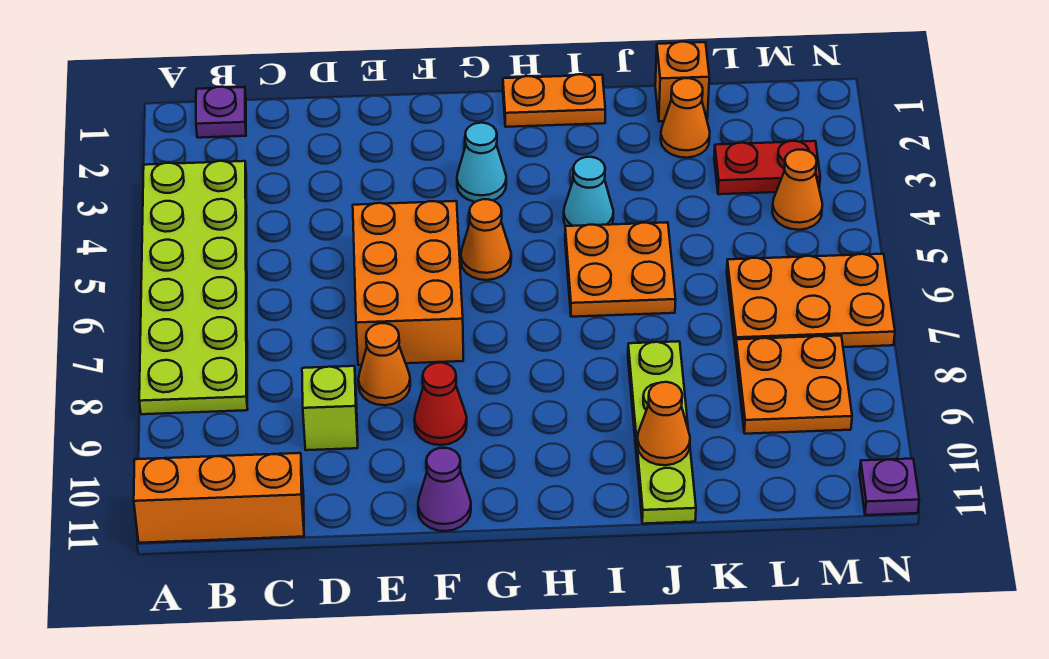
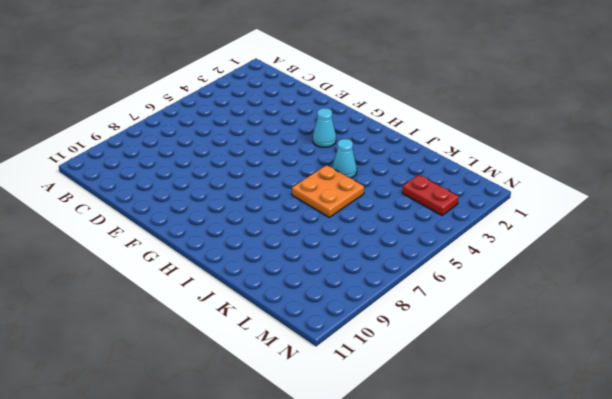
none -> lime 2x6 plate [139,161,248,414]
none -> orange 1x3 brick [134,453,304,543]
none -> purple 1x1 plate [196,87,246,138]

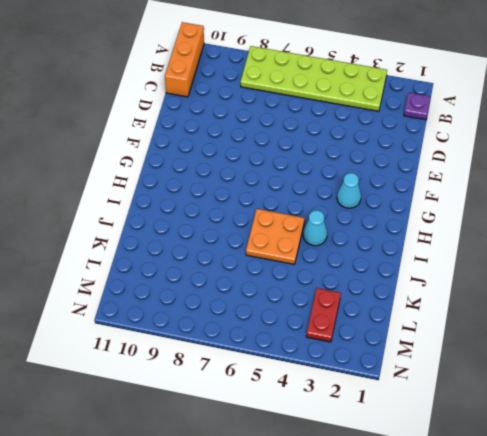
none -> lime 1x1 brick [302,366,358,450]
none -> orange 2x3 brick [353,201,463,365]
none -> orange 1x1 cone [358,323,410,405]

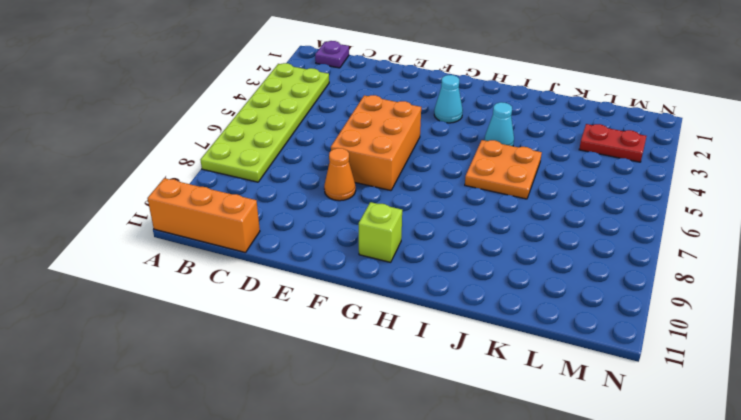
lime 1x1 brick [359,202,402,262] -> lime 1x1 brick moved to [302,366,358,450]
none -> red 1x1 cone [414,363,467,445]
none -> purple 1x1 cone [418,448,471,531]
none -> orange 1x1 cone [461,199,511,280]

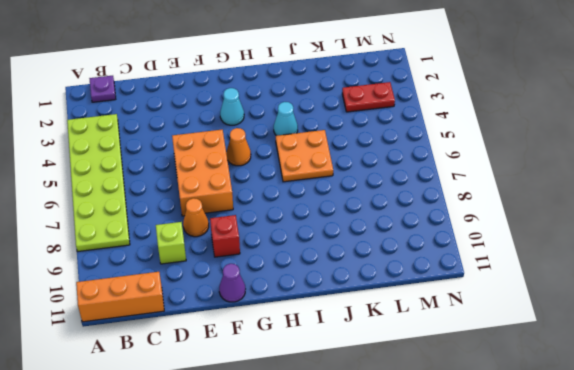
red 1x1 brick [210,215,240,257] -> red 1x1 cone [414,363,467,445]
none -> orange 1x2 plate [503,74,605,127]
none -> lime 1x4 plate [628,341,696,524]
none -> orange 1x1 brick [655,42,709,122]

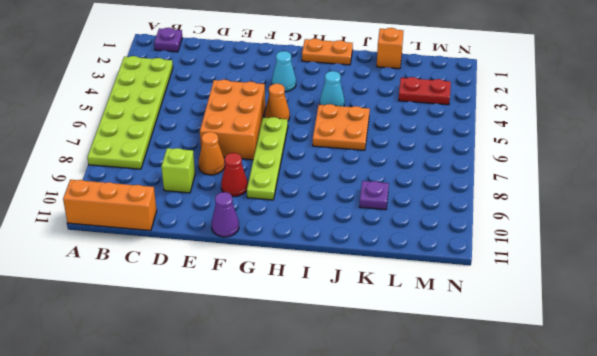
lime 1x4 plate [247,117,288,200] -> lime 1x4 plate moved to [628,341,696,524]
purple 1x1 plate [360,181,389,210] -> purple 1x1 plate moved to [860,459,919,515]
none -> orange 1x1 cone [661,78,710,158]
none -> orange 2x3 plate [727,254,895,351]
none -> orange 2x2 plate [735,336,852,434]

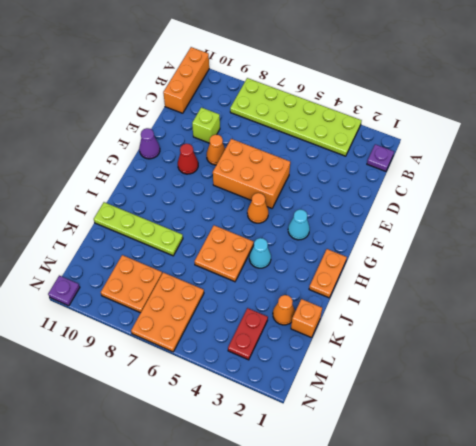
none -> orange 1x1 cone [772,150,822,230]
none -> orange 1x1 cone [637,382,690,465]

